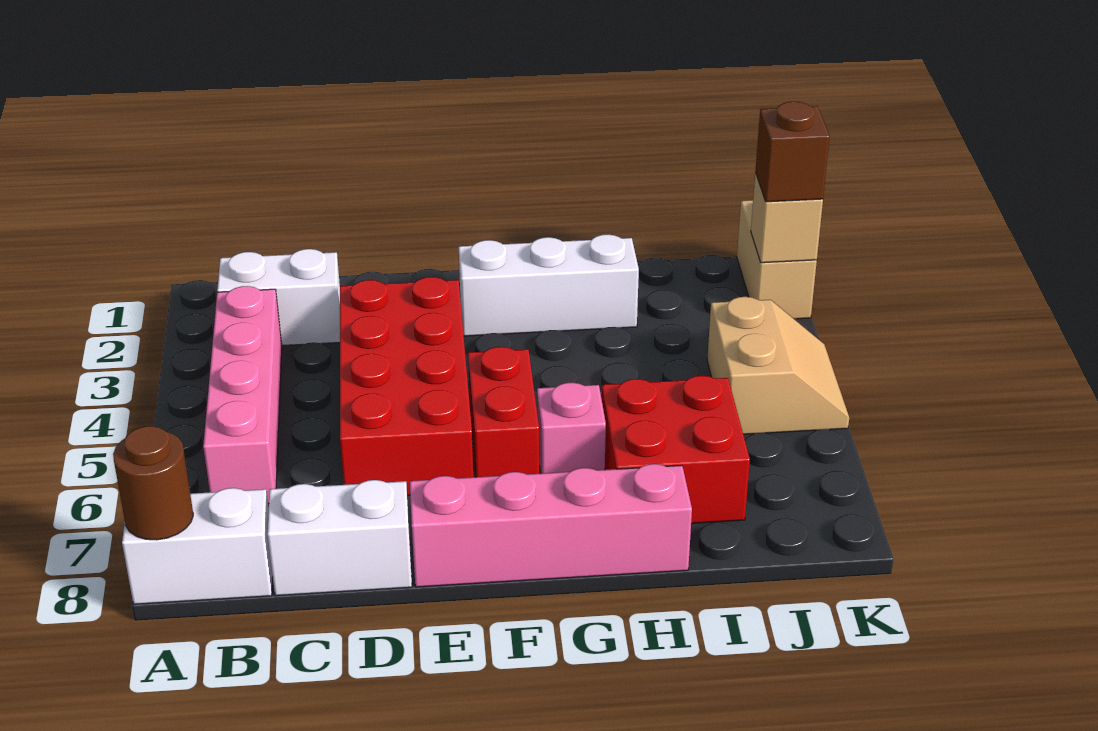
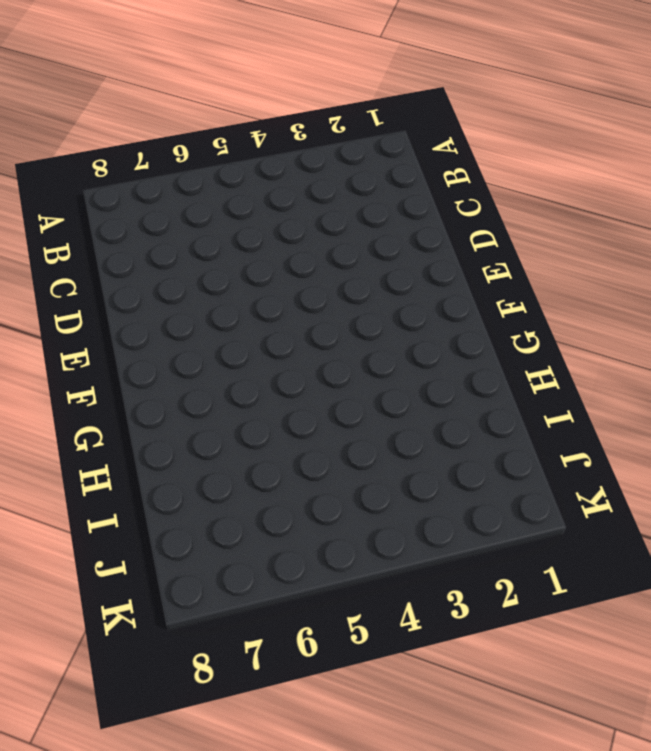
none -> white 1x2 brick [122,488,273,604]
none -> white 1x2 brick [217,249,340,346]
none -> pink 1x4 brick [203,286,282,504]

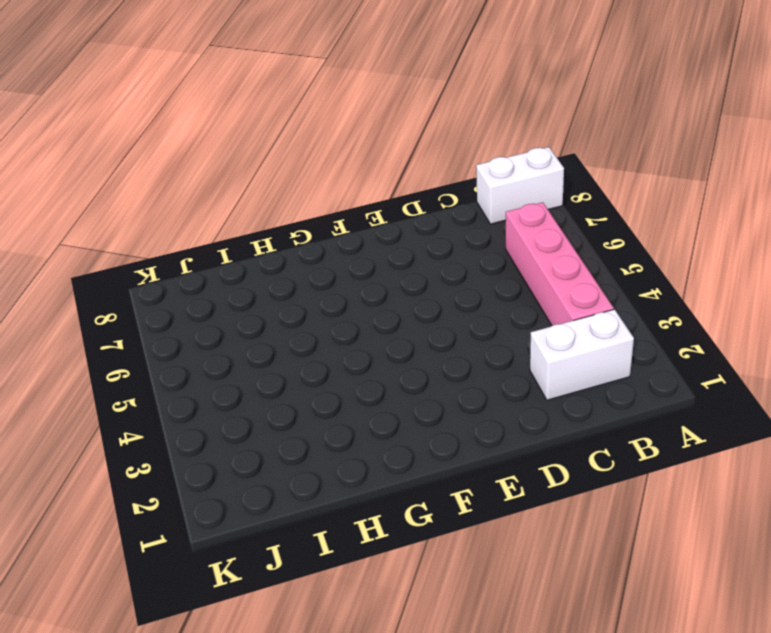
none -> white 1x2 brick [268,480,412,596]
none -> red 2x4 brick [340,277,473,496]
none -> pink 1x4 brick [410,464,692,587]

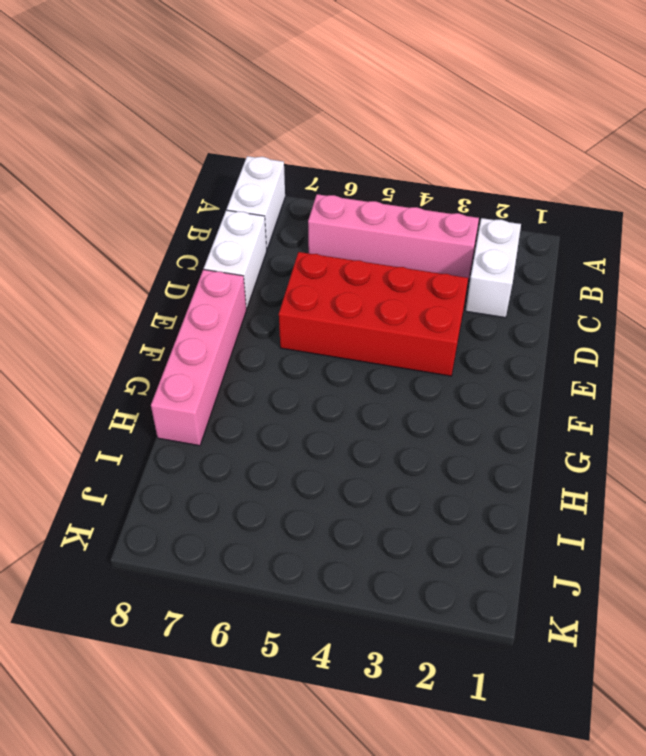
none -> white 1x3 brick [459,234,639,336]
none -> red 1x2 brick [468,347,539,477]
none -> pink 1x1 brick [537,383,606,473]

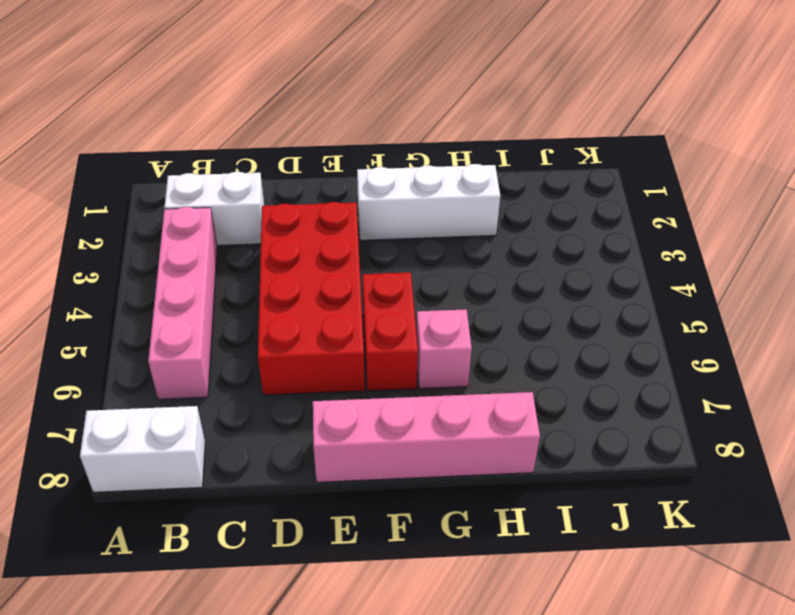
none -> white 1x2 brick [268,480,412,596]
none -> red 2x2 brick [602,376,750,523]
none -> tan 2x2 slope [707,297,849,434]

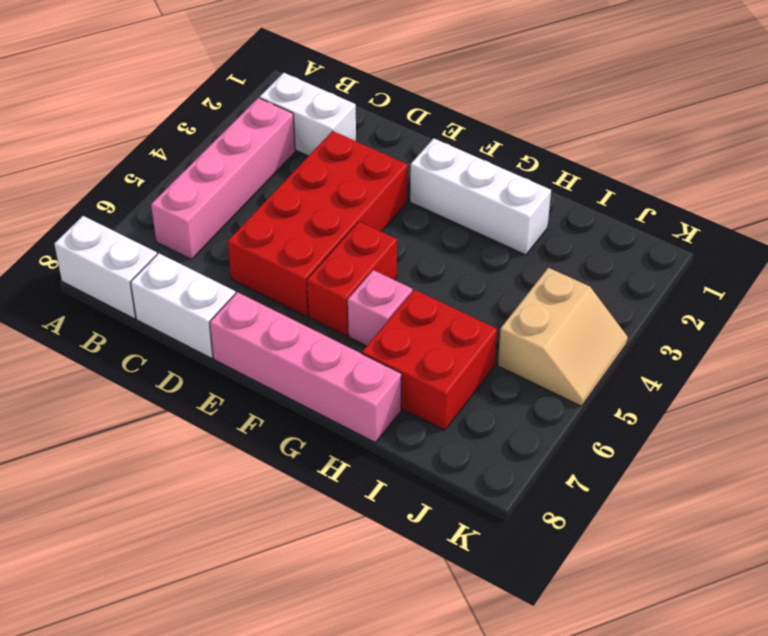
none -> tan 1x2 brick [737,200,817,319]
none -> brown 1x1 round brick [113,426,193,540]
none -> tan 1x1 brick [751,173,823,263]

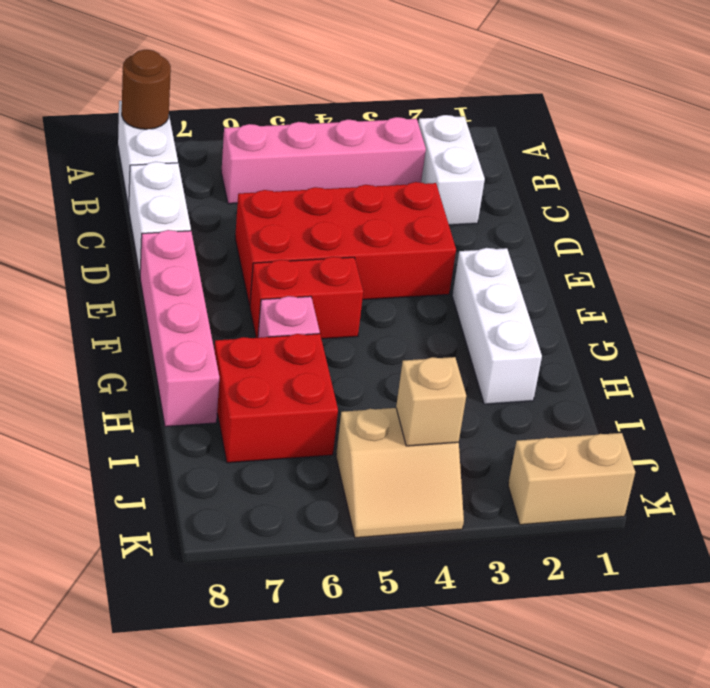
tan 1x1 brick [396,357,466,446] -> tan 1x1 brick moved to [751,173,823,263]
none -> brown 1x1 brick [755,102,830,202]

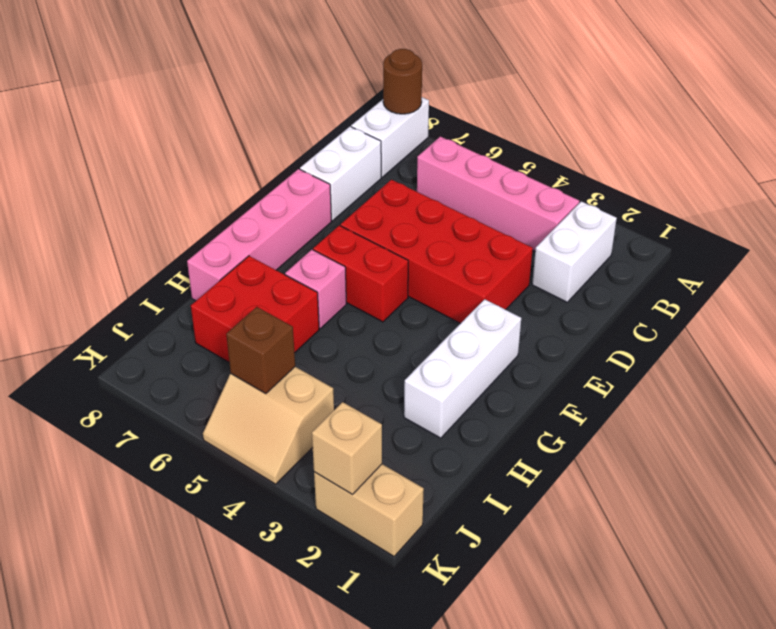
brown 1x1 brick [226,307,295,394] -> brown 1x1 brick moved to [755,102,830,202]

